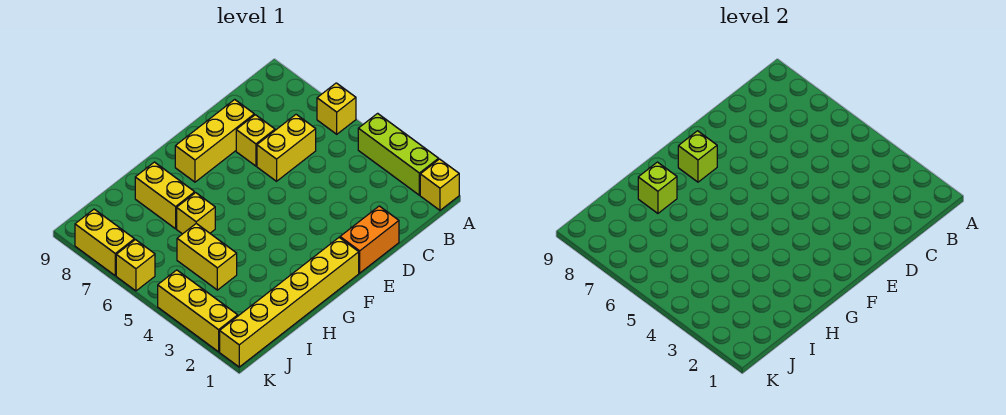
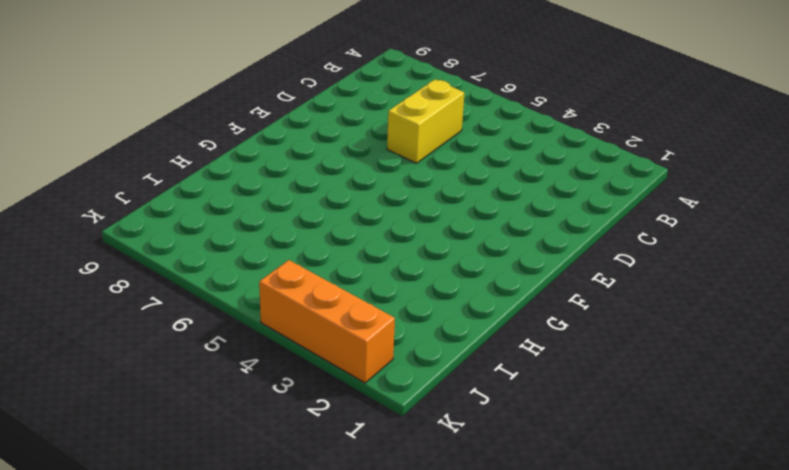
orange 1x3 brick [259,260,395,383] -> yellow 1x3 brick [158,270,238,352]
none -> yellow 1x1 brick [420,159,459,210]
none -> lime 1x3 brick [358,113,439,195]
none -> yellow 1x1 brick [317,83,356,134]

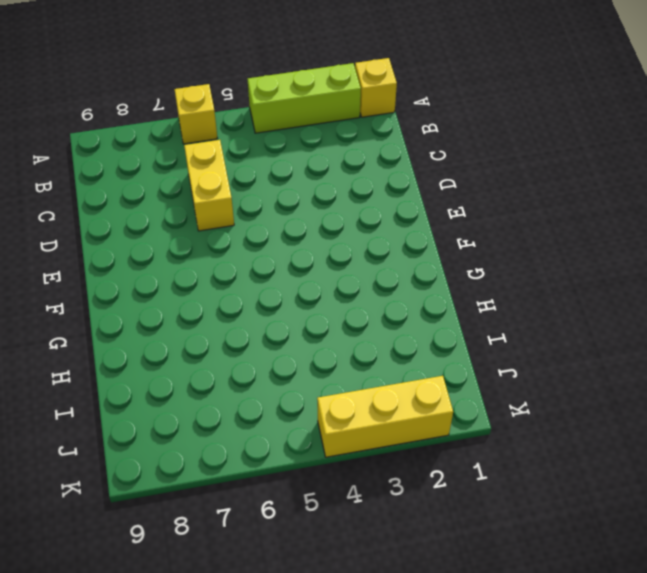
none -> orange 1x2 brick [340,206,399,273]
none -> yellow 1x1 brick [236,115,275,166]
none -> yellow 1x3 brick [175,100,254,182]

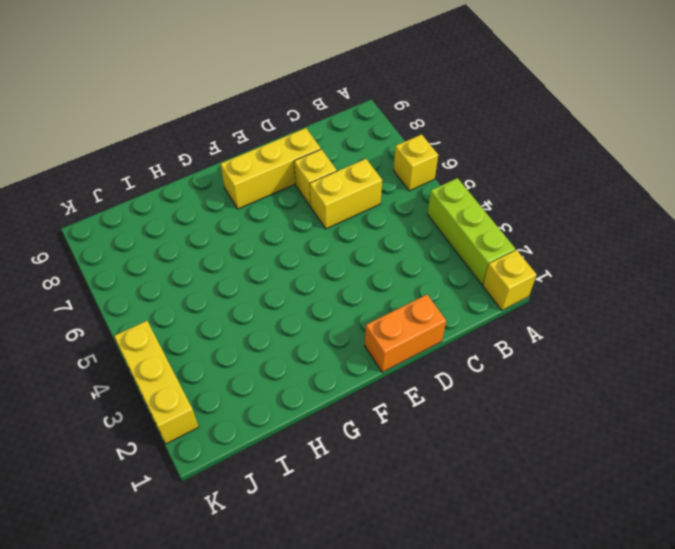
none -> yellow 1x6 brick [220,238,359,367]
none -> yellow 1x1 brick [177,193,215,234]
none -> yellow 1x2 brick [135,162,195,229]

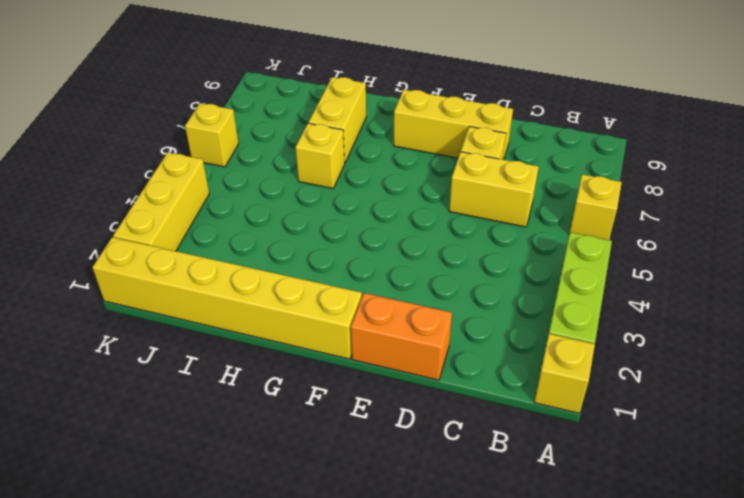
none -> yellow 1x2 brick [177,224,237,290]
none -> yellow 1x2 brick [75,209,134,276]
none -> lime 1x1 brick [678,131,717,182]

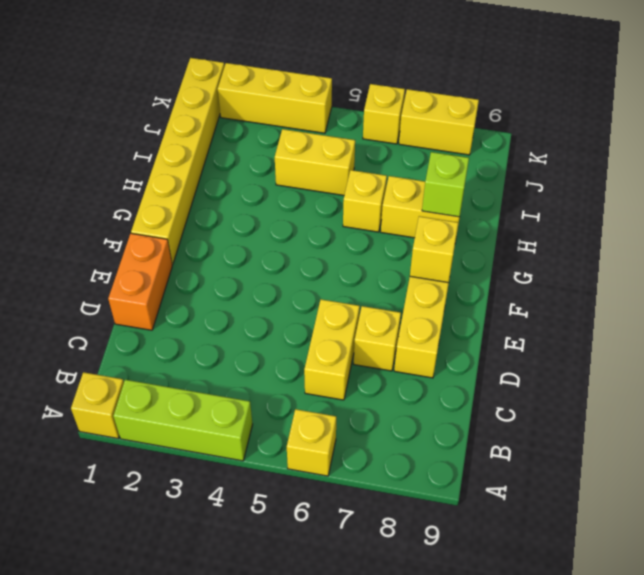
yellow 1x1 brick [410,216,458,283] -> lime 1x1 brick [678,131,717,182]

